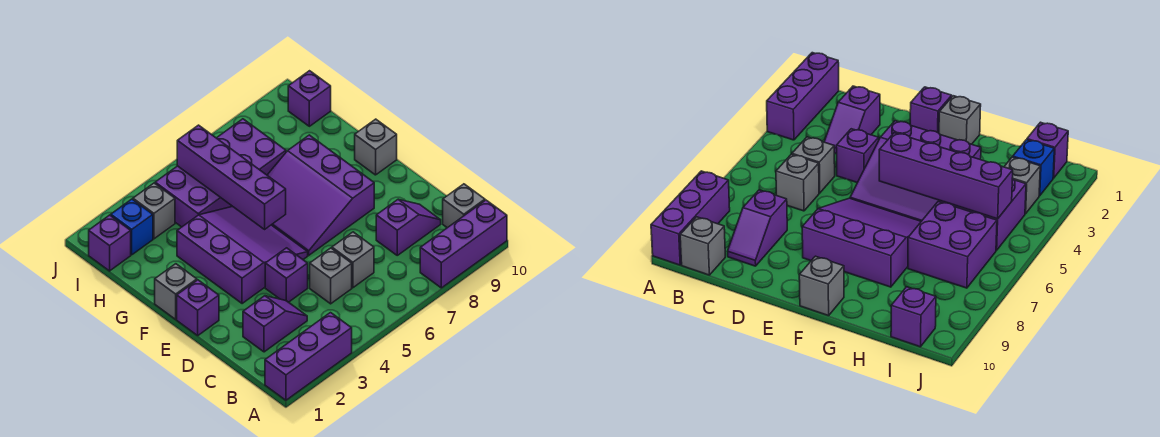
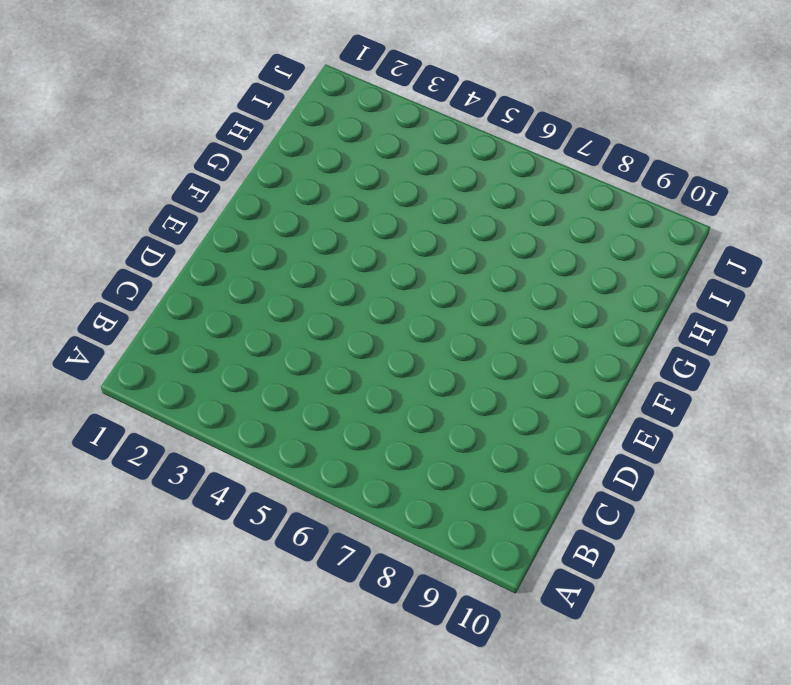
none -> purple 1x3 brick [265,313,352,400]
none -> purple 1x3 brick [420,200,507,288]
none -> grey 1x1 brick [443,184,485,228]

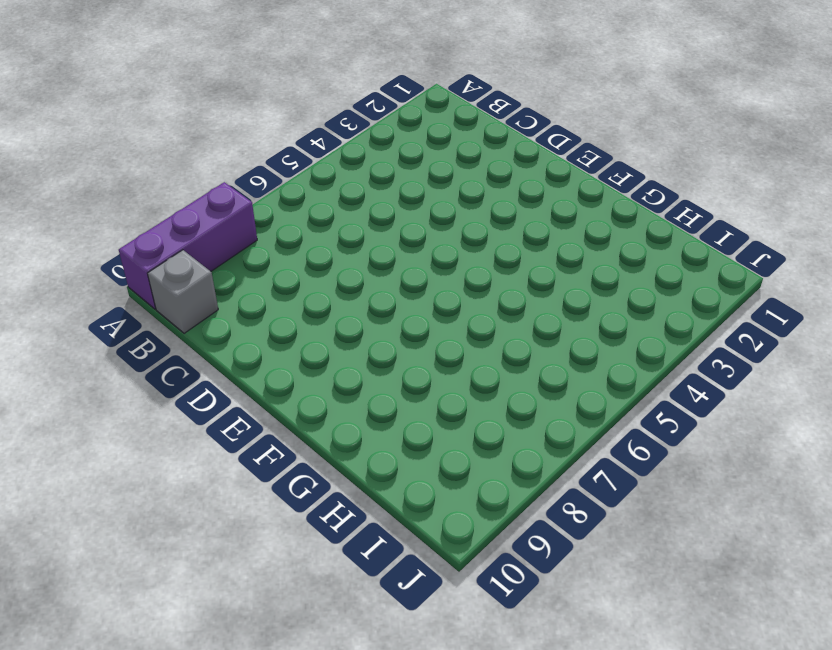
none -> purple 1x3 brick [265,313,352,400]
none -> purple 1x2 slope [243,296,307,352]
none -> grey 1x1 brick [310,248,352,304]

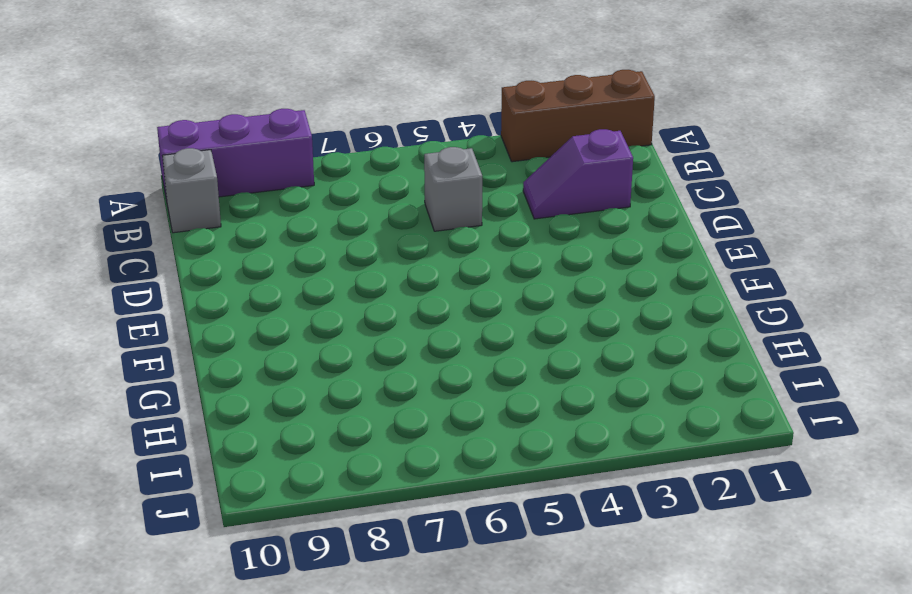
brown 1x3 brick [501,70,655,162] -> purple 1x3 brick [265,313,352,400]
none -> grey 1x1 brick [332,232,374,288]
none -> purple 1x2 slope [376,199,441,255]
none -> purple 1x1 brick [265,248,308,302]

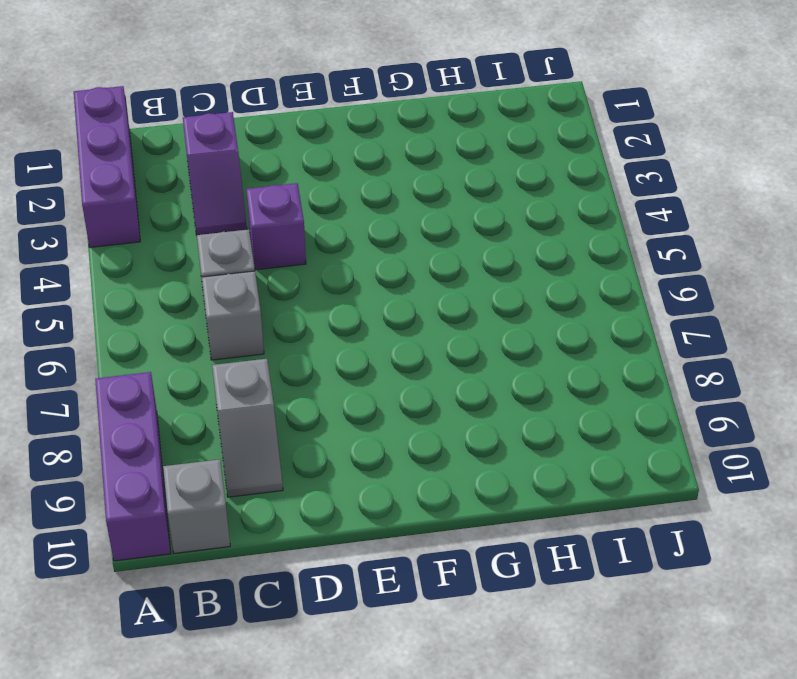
grey 1x2 slope [212,359,283,497] -> purple 1x2 slope [376,199,441,255]
none -> purple 1x1 brick [177,280,219,335]
none -> purple 3x3 slope [177,206,308,304]
none -> purple 3x3 slope [267,135,374,255]

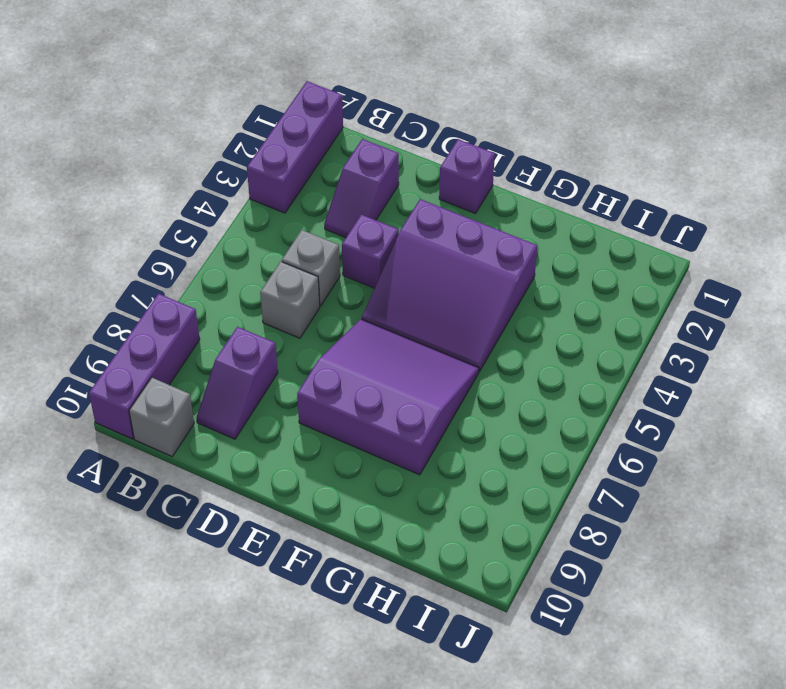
none -> grey 1x1 brick [155,264,197,319]
none -> grey 1x1 brick [355,119,397,175]
none -> purple 2x2 brick [155,166,232,227]

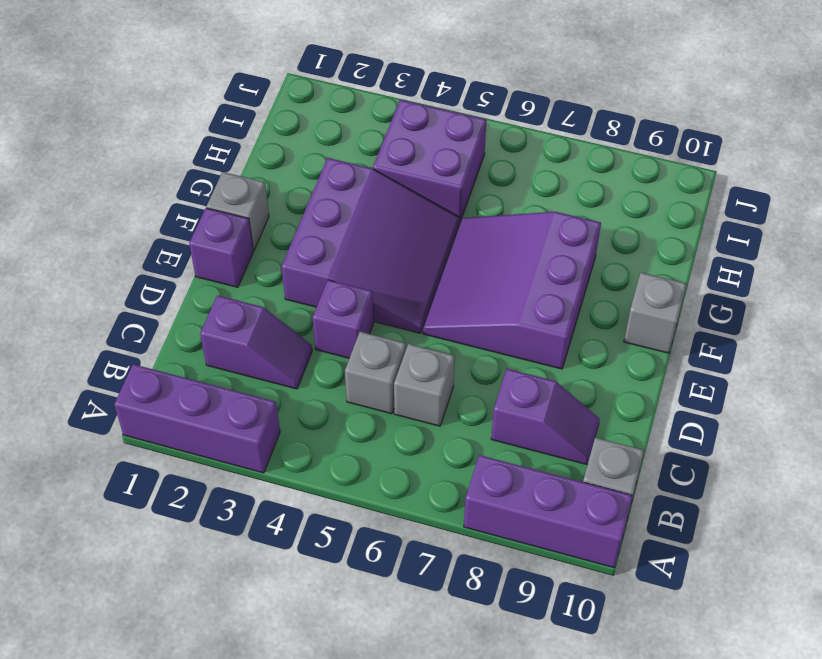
none -> purple 2x2 brick [217,119,286,175]
none -> purple 1x1 brick [89,215,131,271]
none -> blue 1x1 brick [111,199,153,255]

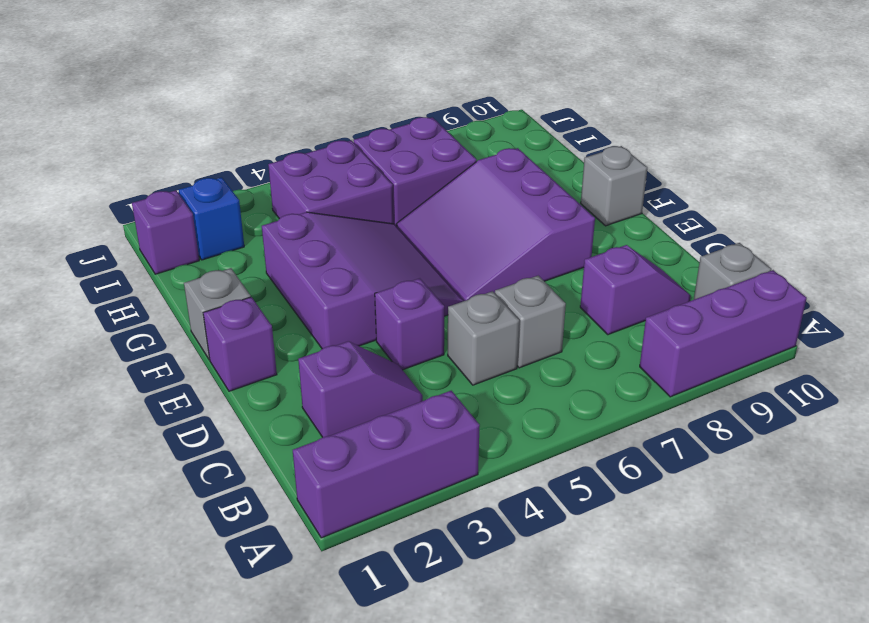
none -> grey 1x1 brick [133,183,175,239]
none -> purple 1x1 brick [288,71,331,126]
none -> purple 1x4 brick [177,125,286,229]

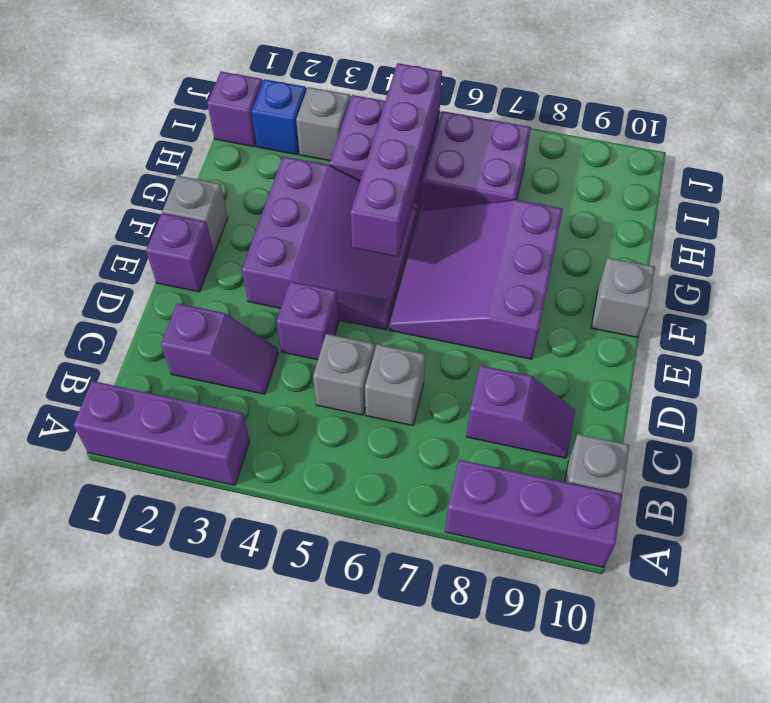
none -> purple 1x1 brick [288,71,331,126]

